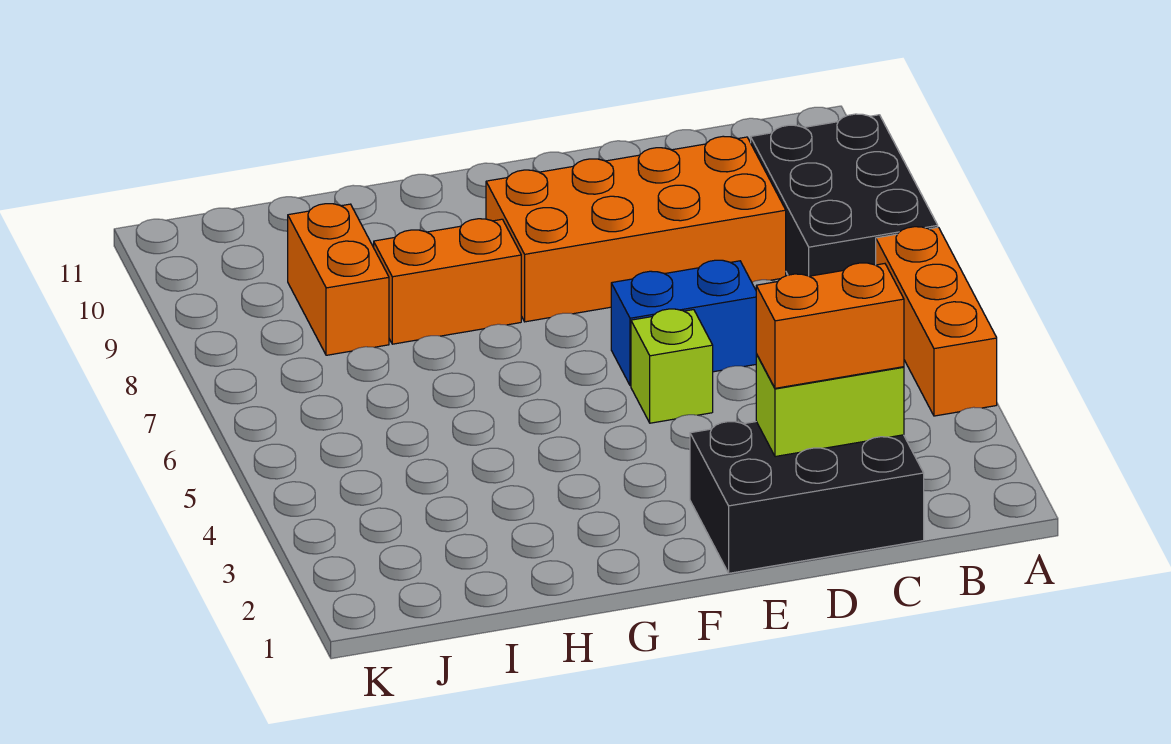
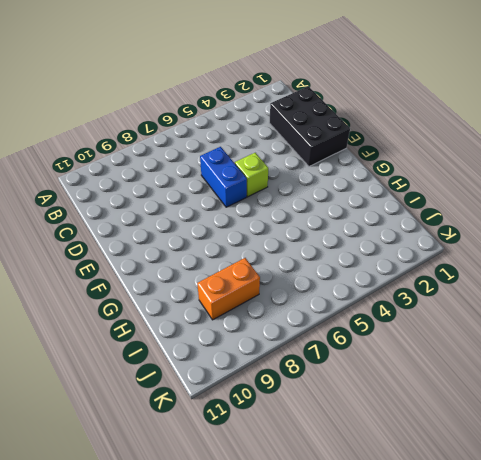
none -> orange 1x3 brick [876,227,997,416]
none -> black 2x3 brick [751,114,938,276]

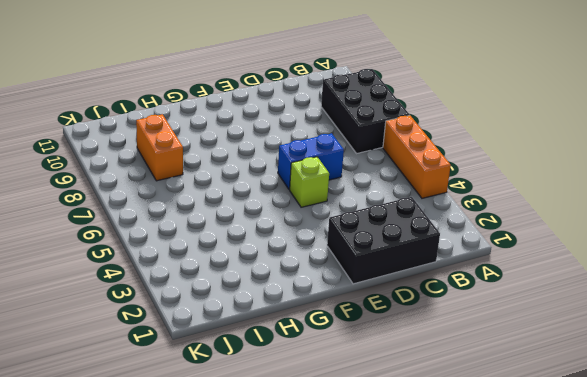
none -> orange 2x4 brick [486,136,786,322]
none -> orange 1x2 brick [374,219,521,344]

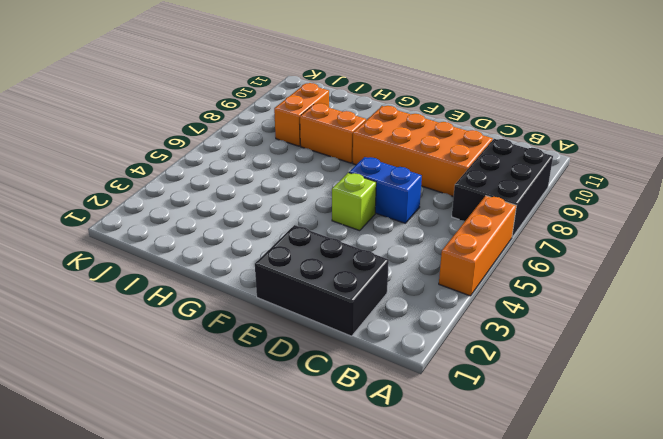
none -> lime 1x2 brick [756,354,904,457]
none -> orange 1x2 brick [756,263,904,388]

